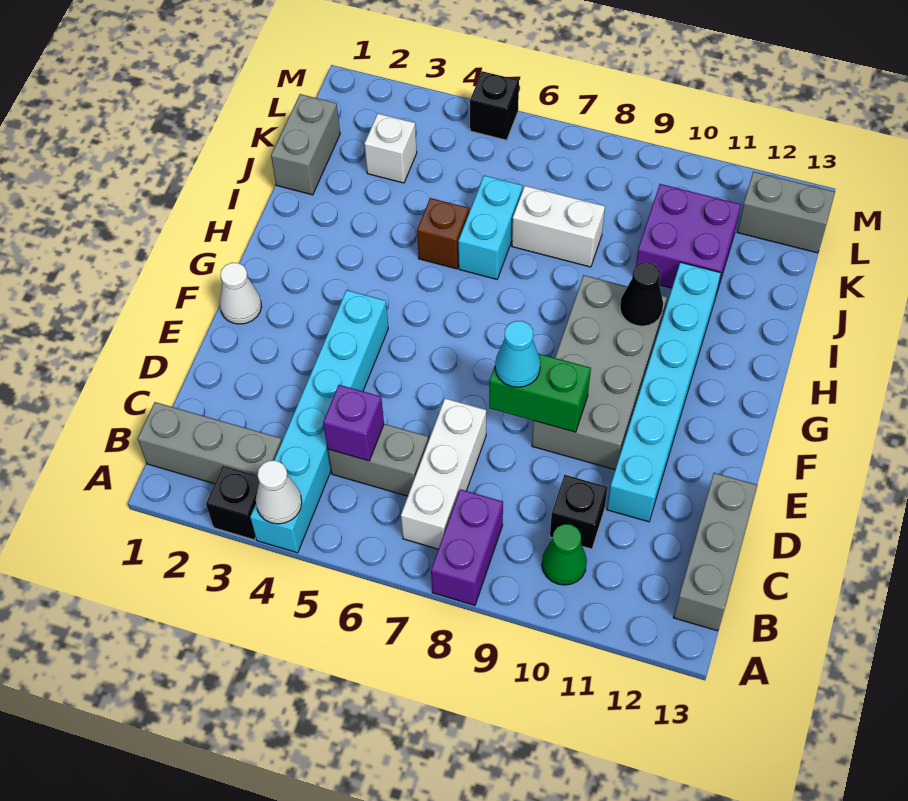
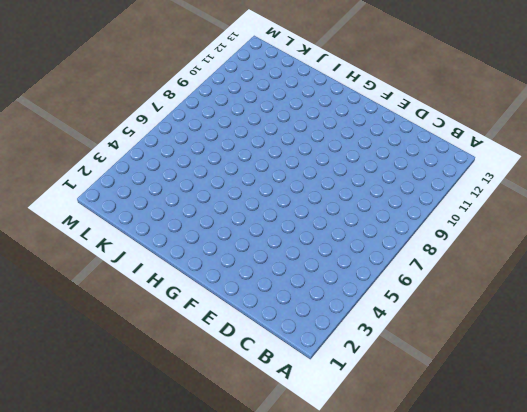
none -> black 1x1 brick [206,466,259,540]
none -> cyan 1x6 brick [250,290,388,553]
none -> purple 1x2 brick [431,489,503,605]

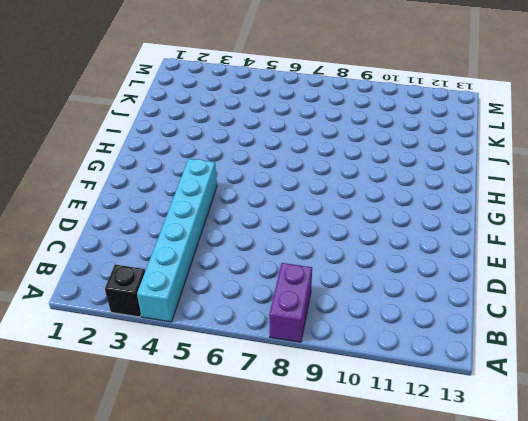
none -> grey 1x3 brick [137,402,282,484]
none -> white 1x3 brick [401,398,486,549]
none -> green 1x1 cone [542,524,587,585]

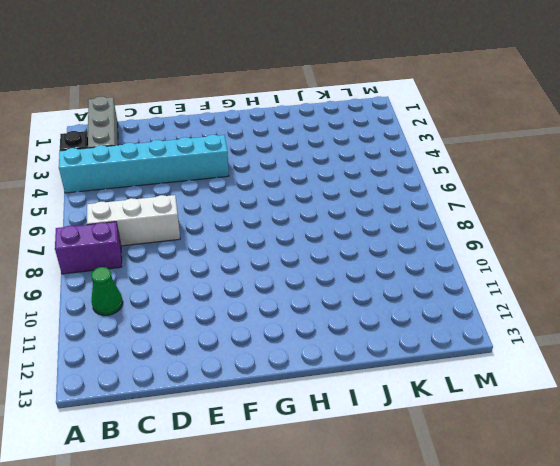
none -> grey 1x3 brick [673,473,758,631]
none -> grey 1x2 brick [328,424,428,496]
none -> black 1x1 brick [550,475,608,549]

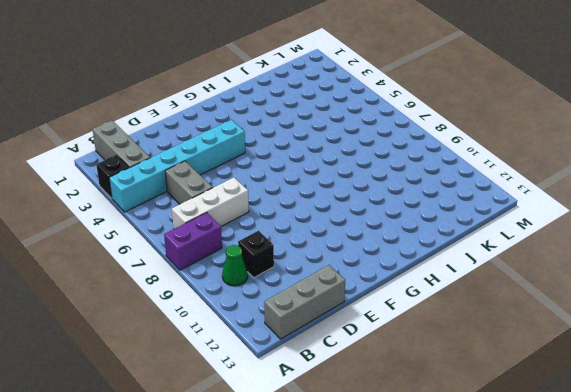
none -> cyan 1x6 brick [607,262,721,522]
none -> grey 2x4 brick [532,275,667,470]
none -> white 1x1 cone [220,263,262,324]

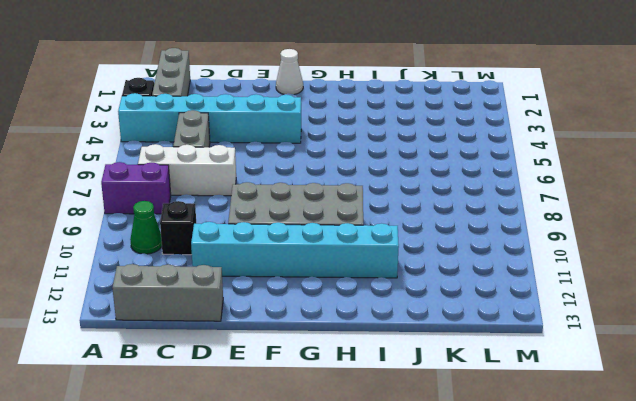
none -> brown 1x1 brick [417,198,469,269]
none -> cyan 1x2 brick [458,176,523,279]
none -> grey 1x2 brick [271,94,340,195]

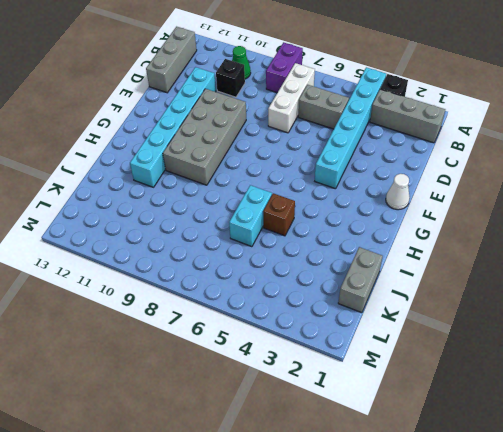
none -> white 1x2 brick [512,186,605,267]
none -> purple 2x2 brick [636,184,741,294]
none -> white 1x1 brick [364,114,417,183]

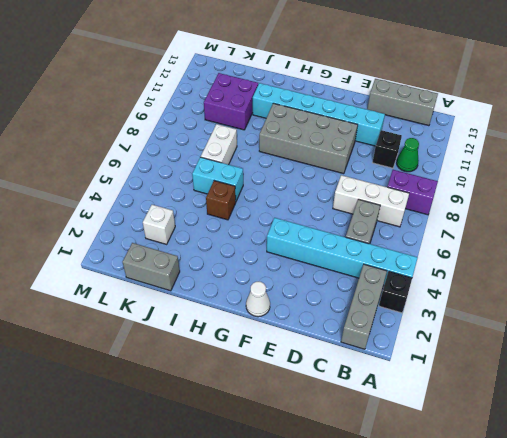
none -> grey 1x2 brick [737,172,835,253]
none -> black 1x1 brick [470,71,519,140]
none -> white 1x1 cone [256,460,302,524]

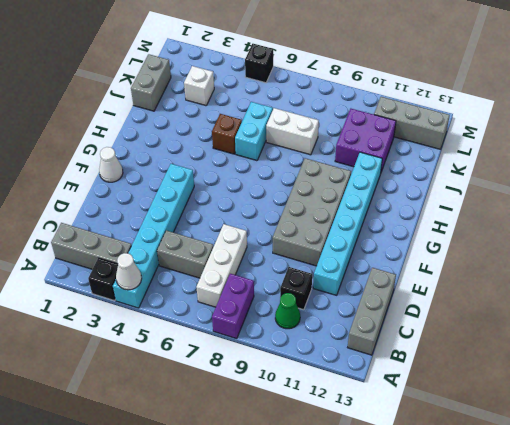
grey 1x3 brick [374,97,450,149] -> grey 1x2 brick [737,172,835,253]
none -> purple 1x1 brick [323,385,384,461]
none -> green 1x2 brick [489,354,591,432]
none -> black 1x1 cone [620,262,663,326]

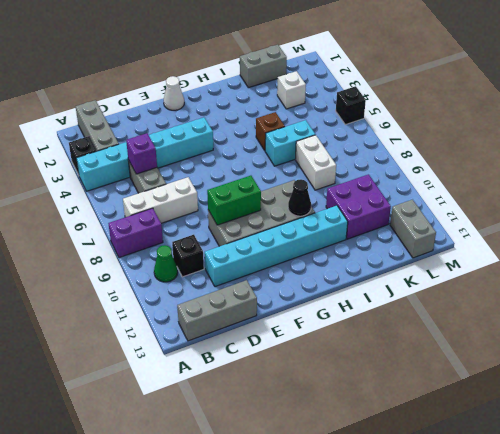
green 1x2 brick [207,176,261,225] -> green 1x2 brick turned to [489,354,591,432]
none -> white 1x1 cone [256,460,302,524]
none -> cyan 1x1 cone [495,321,540,387]

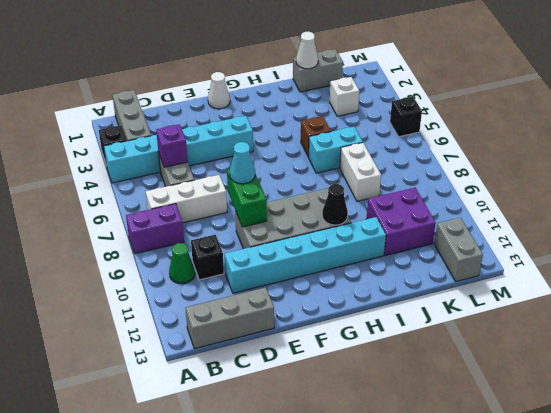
white 1x1 cone [296,32,318,69] -> white 1x1 cone moved to [256,460,302,524]

